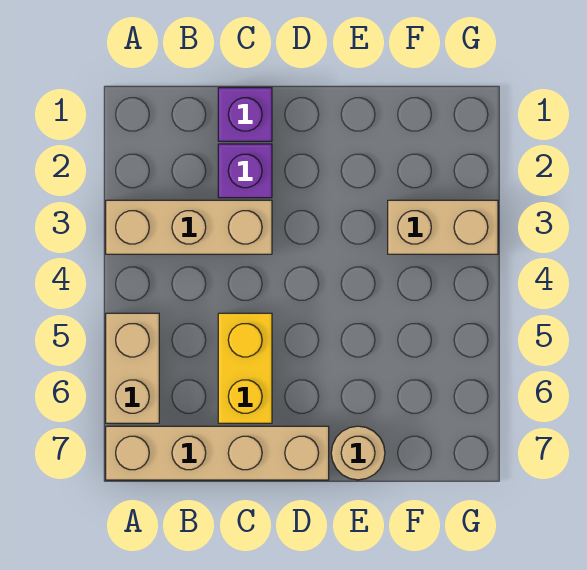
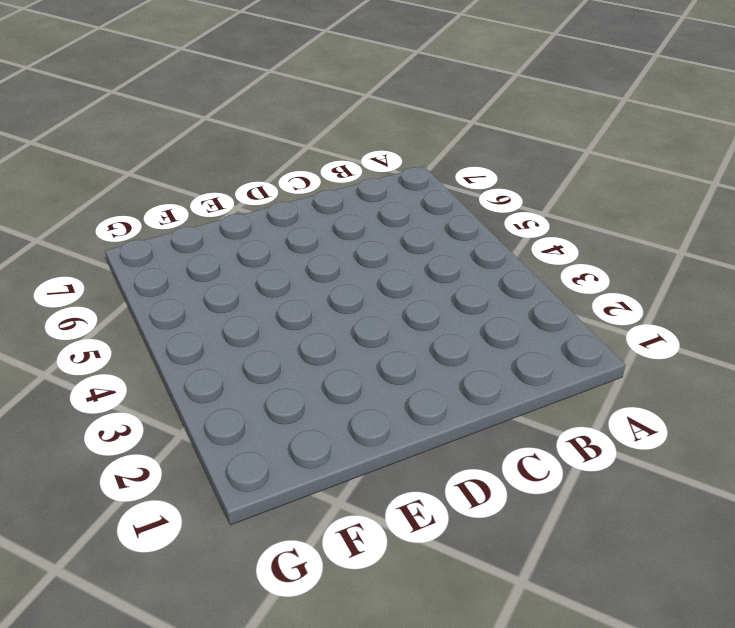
none -> tan 1x3 brick [106,200,272,254]
none -> tan 1x2 brick [106,313,159,423]

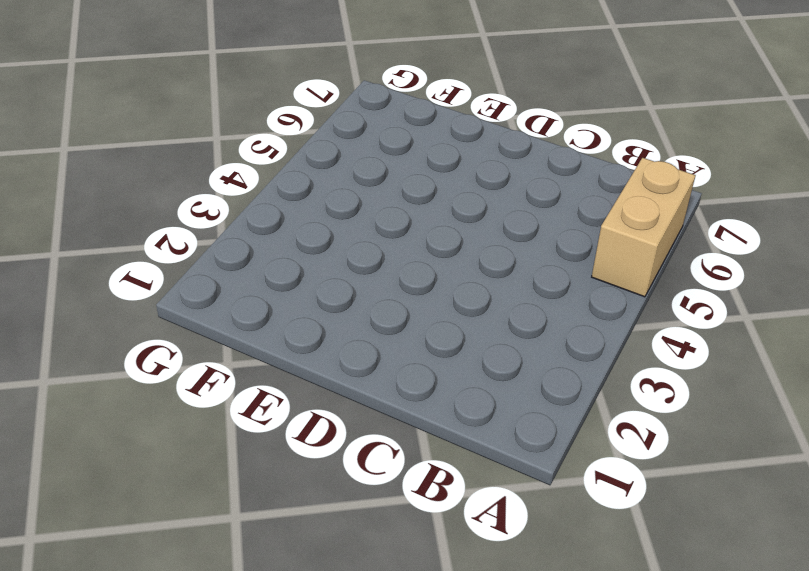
none -> tan 1x3 brick [106,200,272,254]
none -> tan 1x4 brick [106,426,329,480]

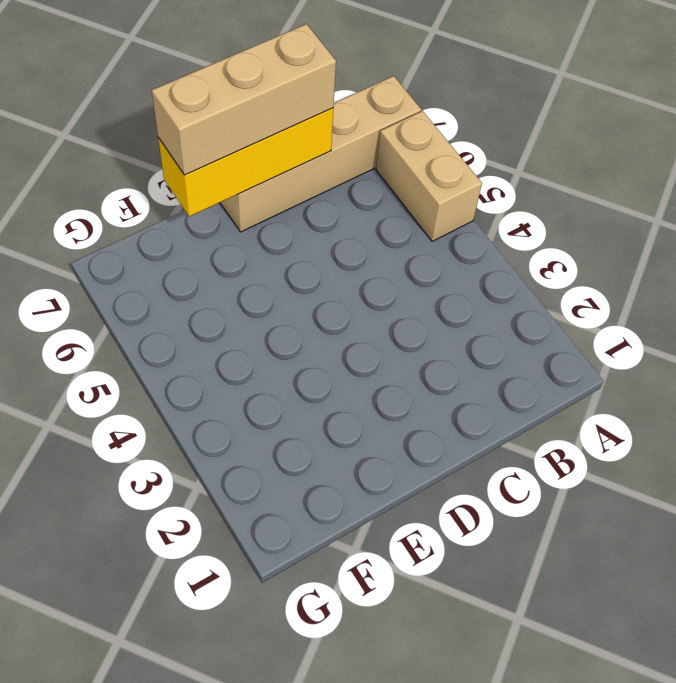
yellow 1x3 brick [158,108,333,217] -> none
tan 1x3 brick [152,24,336,175] -> tan 1x3 brick moved to [106,200,272,254]
none -> purple 1x1 brick [218,88,272,141]
none -> purple 1x1 brick [218,144,272,198]

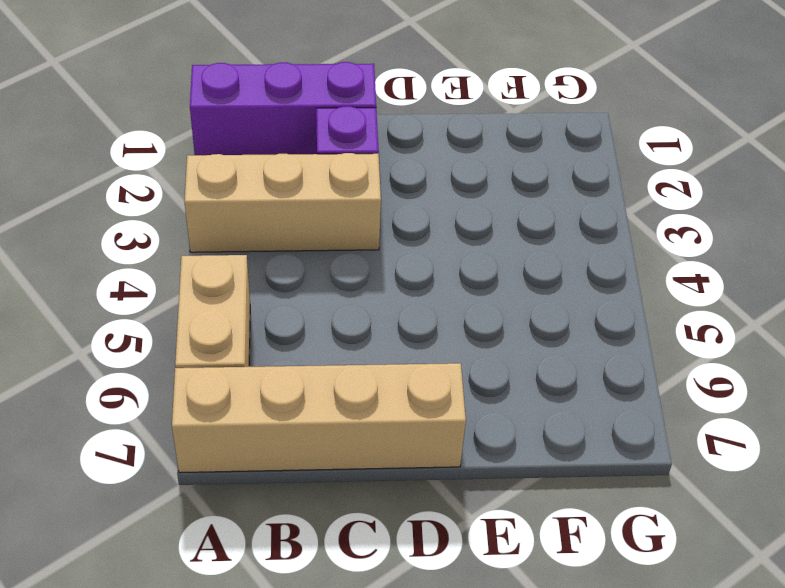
purple 1x3 brick [190,62,376,155] -> purple 1x1 brick [218,88,272,141]
none -> yellow 1x2 brick [218,313,272,423]
none -> tan 1x1 round brick [331,426,385,480]

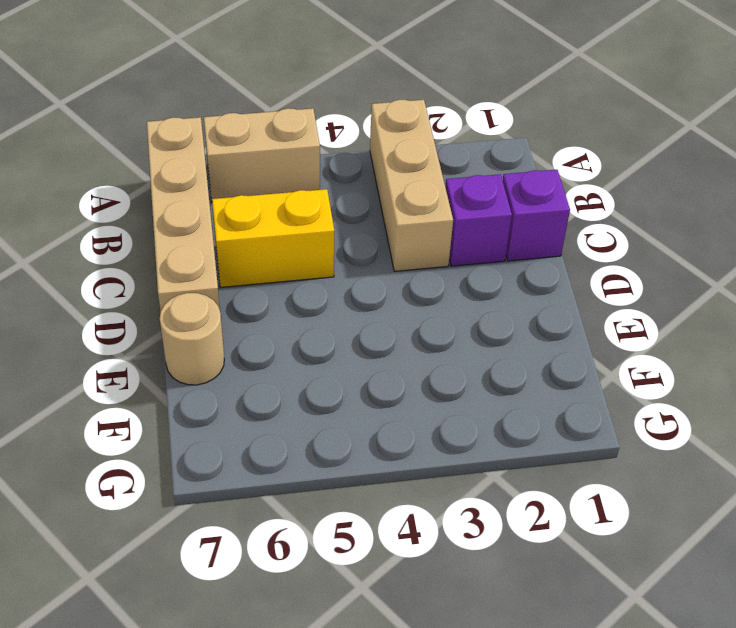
none -> tan 1x2 brick [388,200,498,254]

